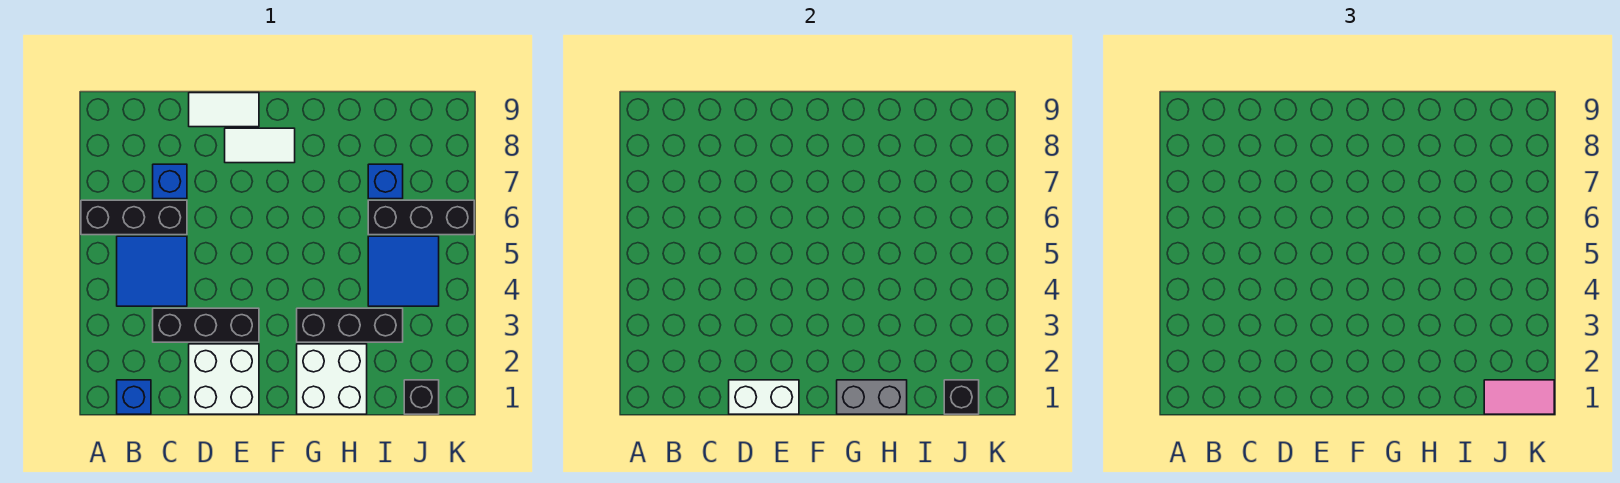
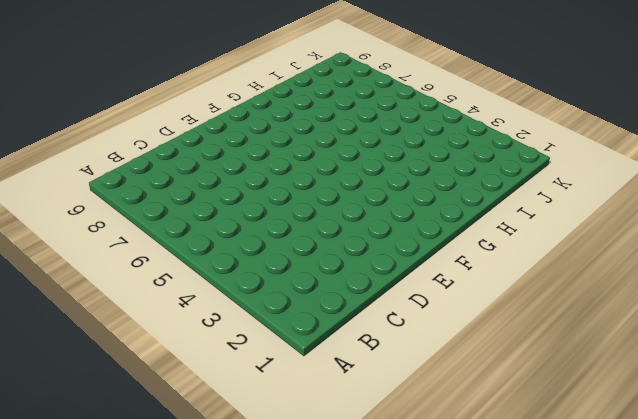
none -> black 1x3 brick [81,200,187,235]
none -> blue 1x1 brick [117,380,151,414]
none -> blue 2x2 tile [117,236,187,306]

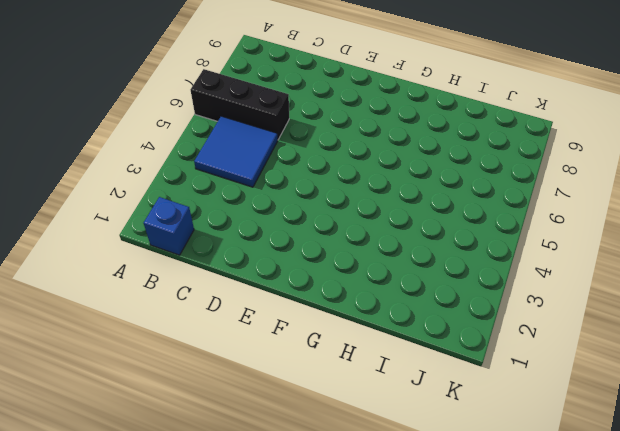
none -> black 1x3 brick [153,308,259,342]
none -> blue 1x1 brick [153,164,187,199]
none -> white 2x2 brick [189,344,259,414]

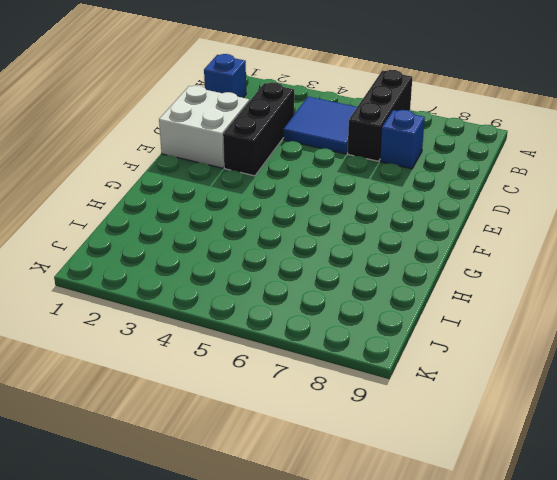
none -> white 1x2 tile [189,93,259,127]
none -> white 1x2 tile [225,128,295,163]
none -> white 2x2 brick [297,344,367,414]

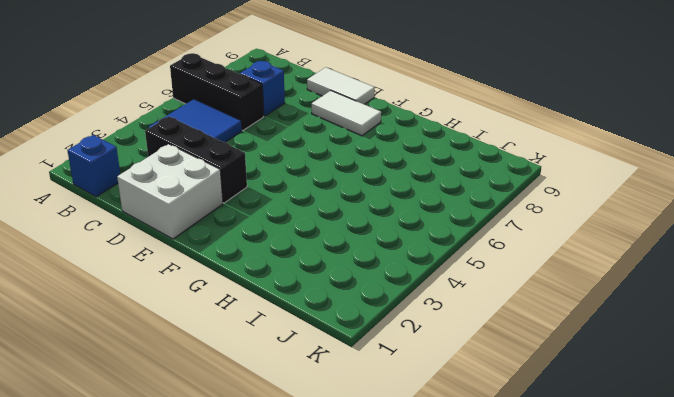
none -> white 2x2 brick [297,344,367,414]
none -> black 1x3 brick [297,308,403,342]
none -> blue 2x2 tile [368,236,439,306]

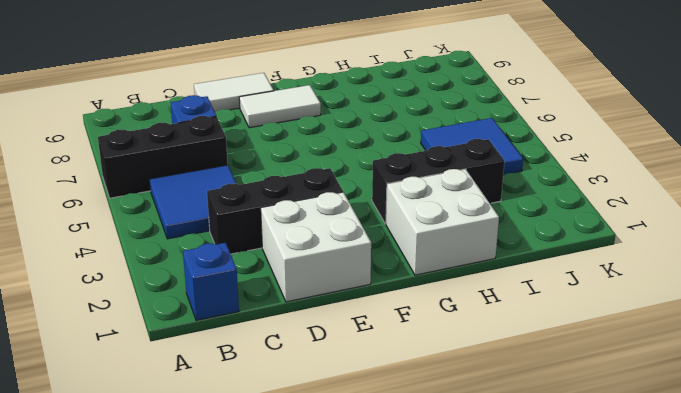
none -> black 1x3 brick [368,200,474,235]
none -> blue 1x1 brick [368,164,403,199]
none -> black 1x1 brick [404,380,439,414]

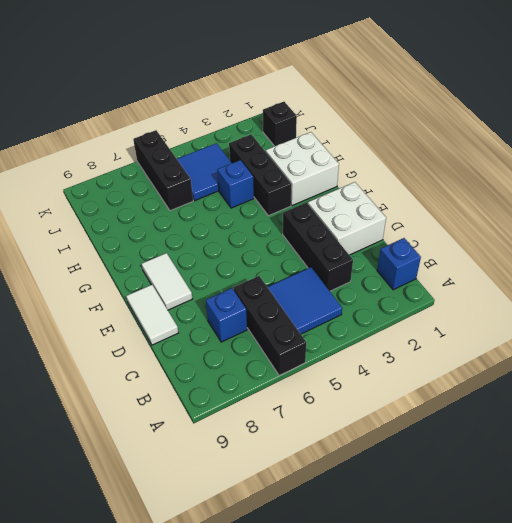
blue 1x1 brick [217,160,254,208] -> blue 1x1 brick moved to [368,164,403,199]
none -> white 1x2 brick [729,380,799,414]
none -> grey 1x2 brick [837,380,907,414]
none -> black 1x1 brick [944,380,979,414]

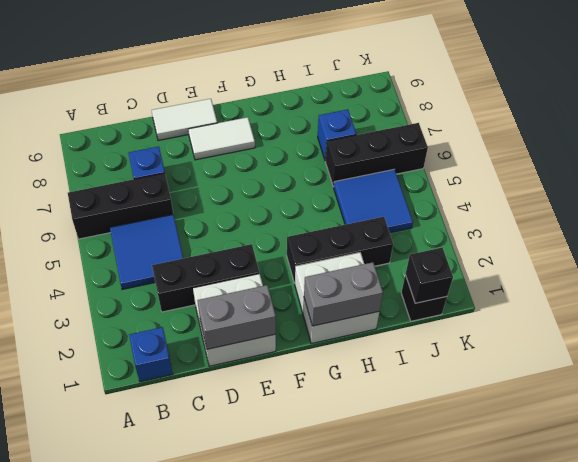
grey 1x2 brick [197,285,276,349] -> white 1x2 brick [729,380,799,414]
none -> pink 1x2 tile [1484,380,1554,414]

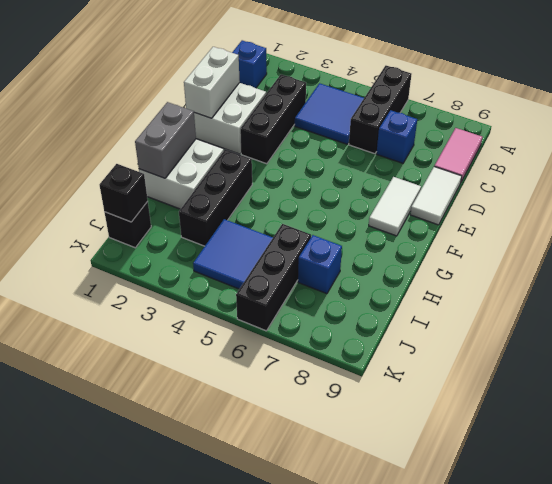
pink 1x2 tile [434,128,482,182] -> pink 1x2 tile moved to [1484,380,1554,414]

